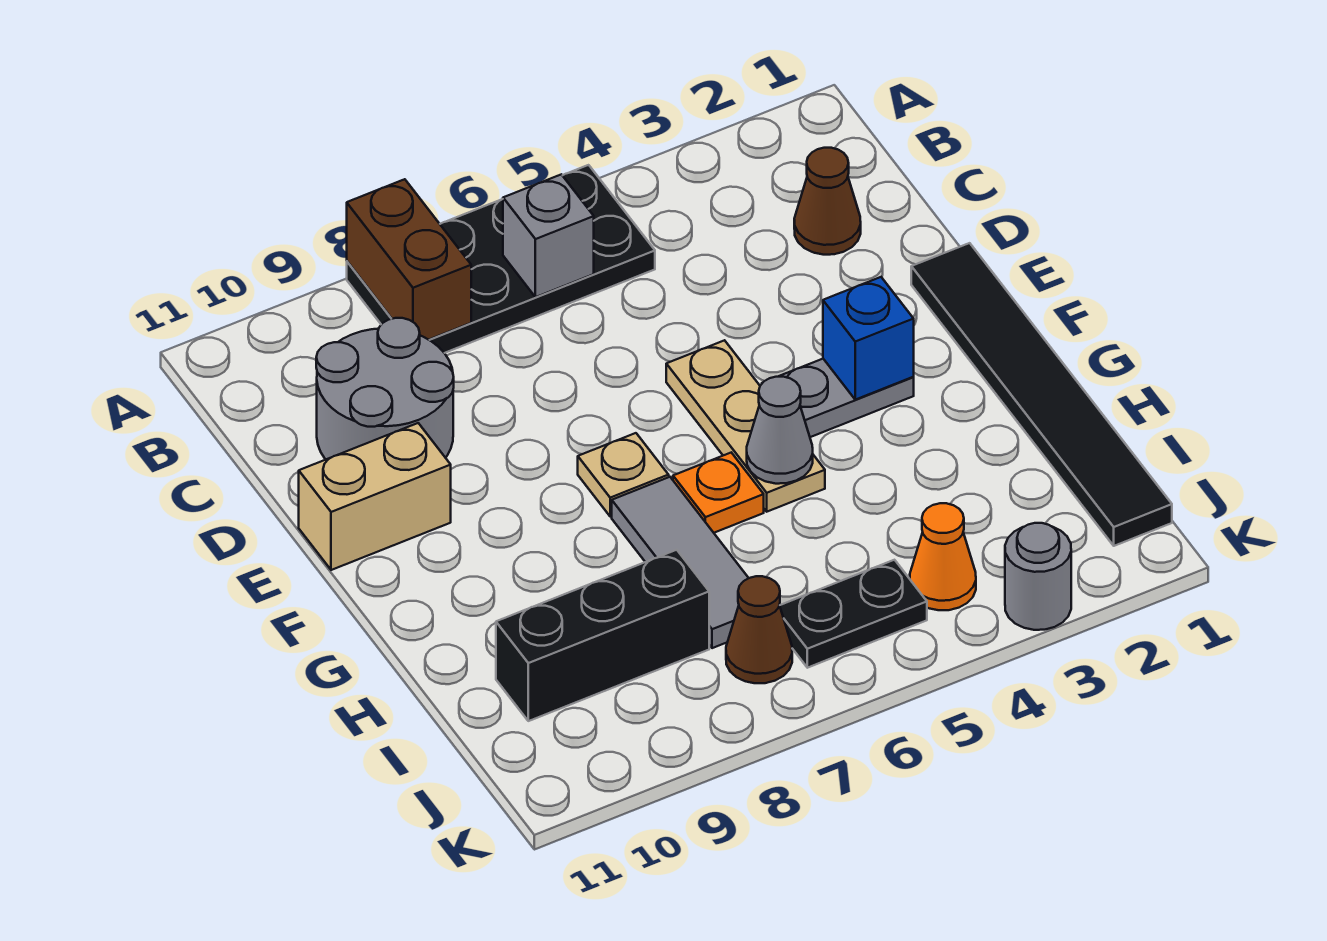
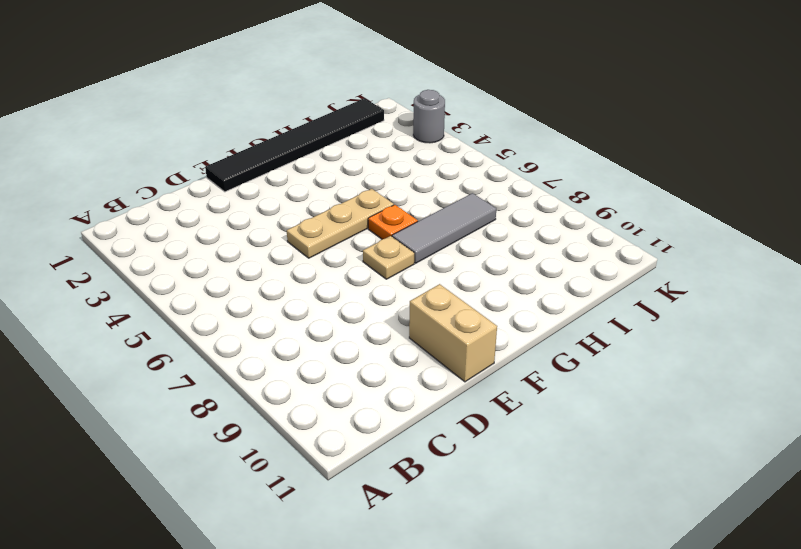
none -> black 2x4 plate [347,165,655,353]
none -> brown 1x1 cone [794,148,861,255]
none -> grey 2x2 round brick [316,318,454,459]

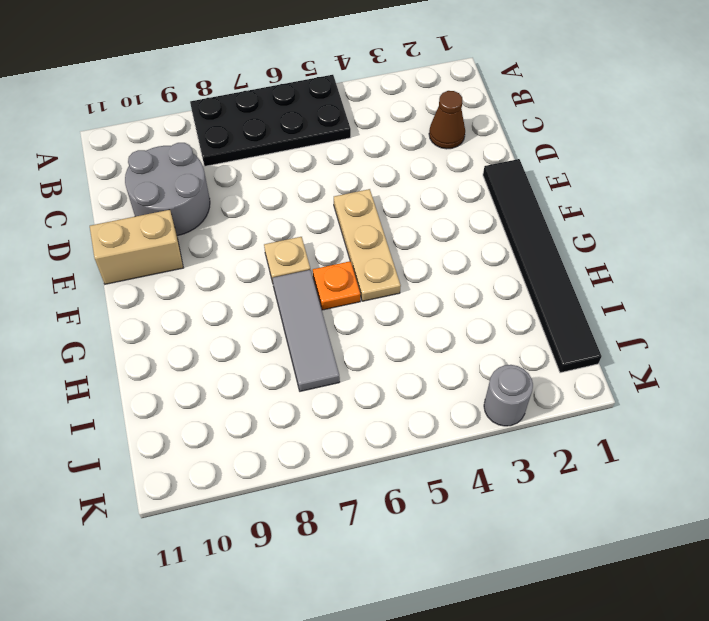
none -> grey 1x2 plate [778,359,914,437]
none -> black 1x3 brick [496,550,709,721]
none -> orange 1x1 cone [910,503,976,610]

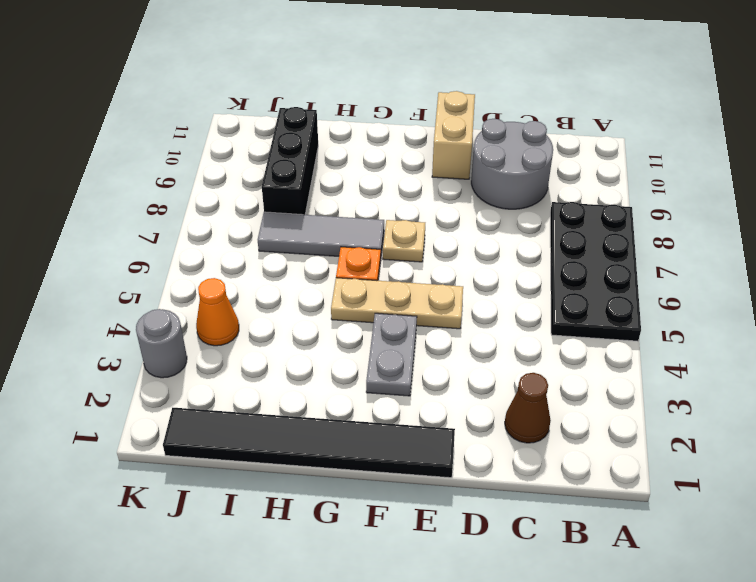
none -> black 1x2 plate [780,560,927,668]
none -> brown 1x1 cone [726,576,792,683]
none -> brown 1x2 brick [347,179,471,340]

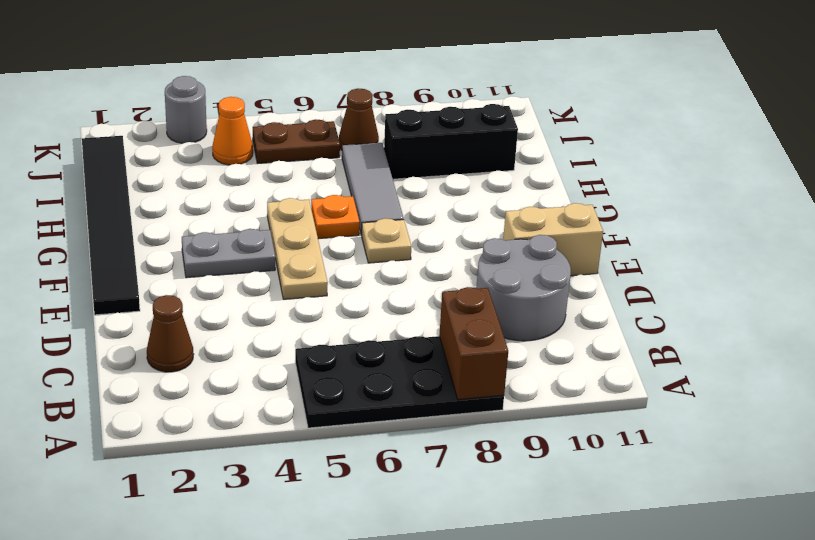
brown 1x2 plate [253,119,340,163] -> black 1x2 plate [780,560,927,668]
none -> grey 1x1 brick [503,174,594,297]
none -> blue 1x1 brick [823,277,914,400]
none -> grey 1x1 cone [747,377,813,484]

